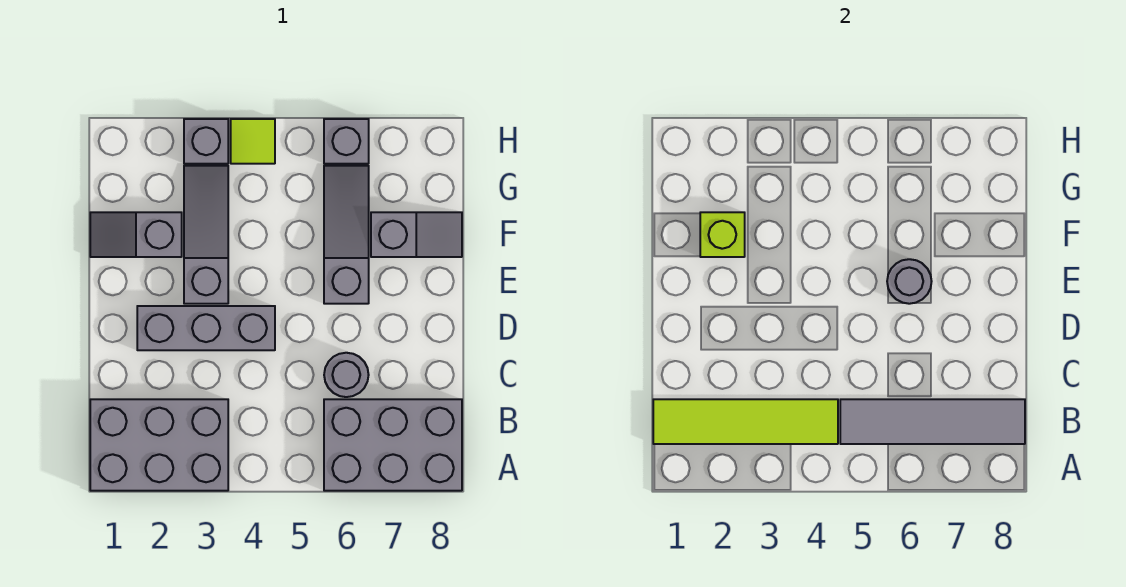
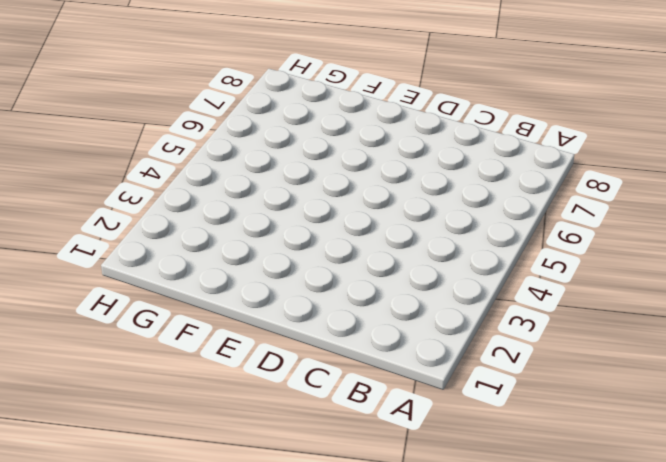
none -> grey 2x3 brick [90,399,228,491]
none -> grey 2x3 brick [324,399,462,491]
none -> grey 1x1 round brick [324,353,369,397]

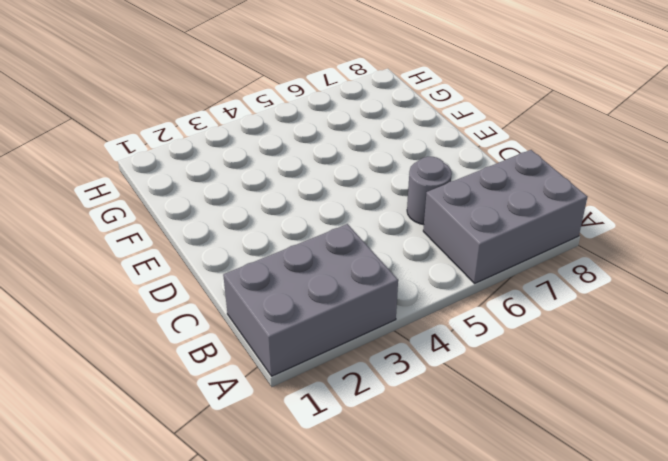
none -> grey 1x3 brick [137,306,275,350]
none -> grey 1x3 slope [184,166,228,304]
none -> grey 1x3 slope [324,166,369,304]

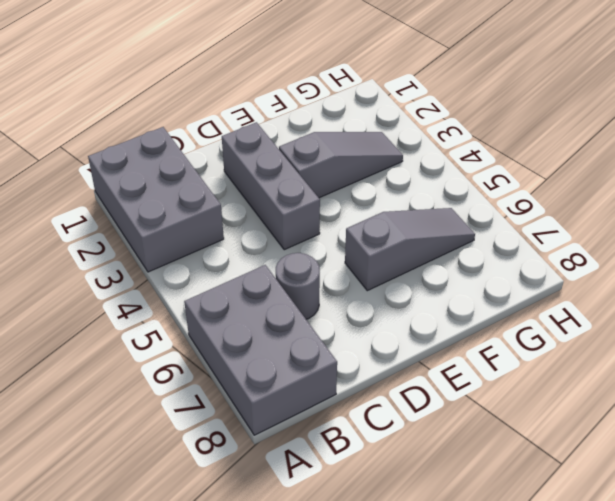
none -> grey 1x2 slope [90,212,182,257]
none -> grey 1x2 slope [371,212,462,257]
none -> grey 1x1 brick [184,119,228,164]

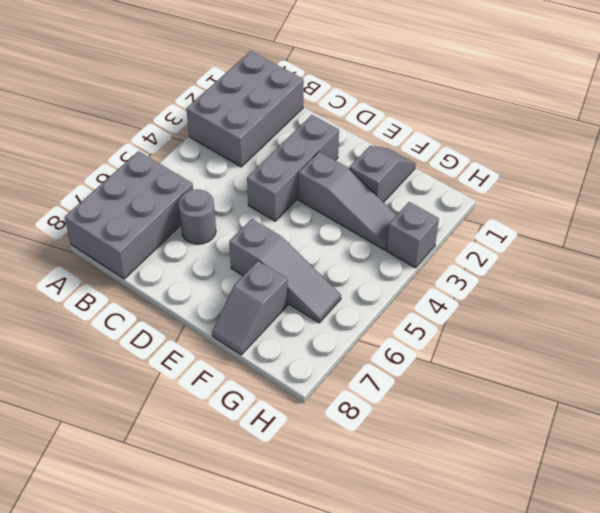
none -> lime 1x1 tile [231,119,275,164]
none -> grey 1x1 brick [324,119,369,164]
none -> lime 1x4 tile [653,399,838,444]

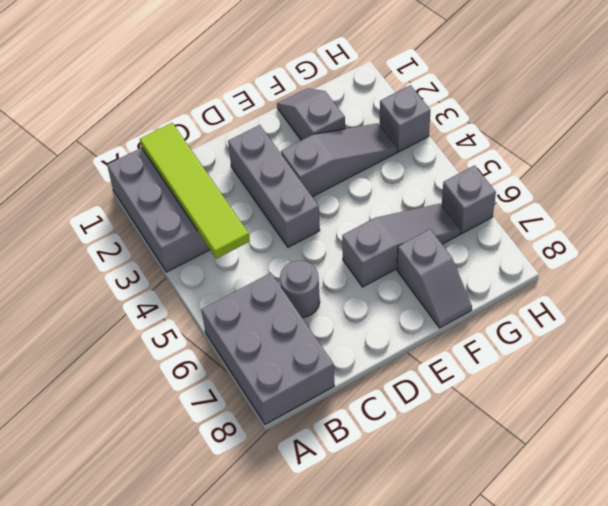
none -> lime 1x1 tile [231,119,275,164]
none -> grey 1x4 tile [840,399,1025,444]
none -> grey 1x1 round brick [887,259,932,304]

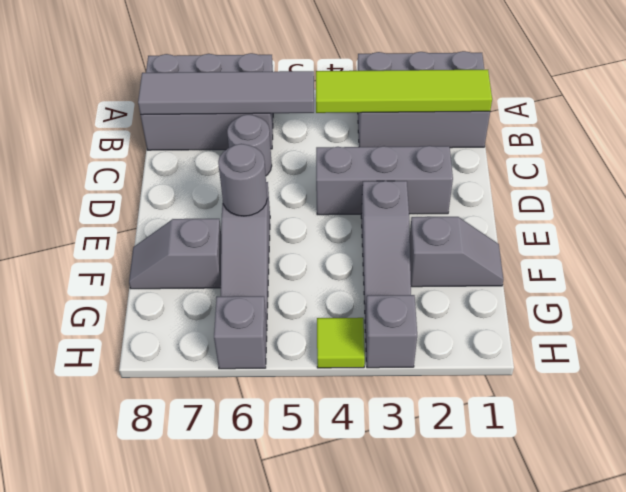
none -> lime 1x1 brick [700,212,745,257]

